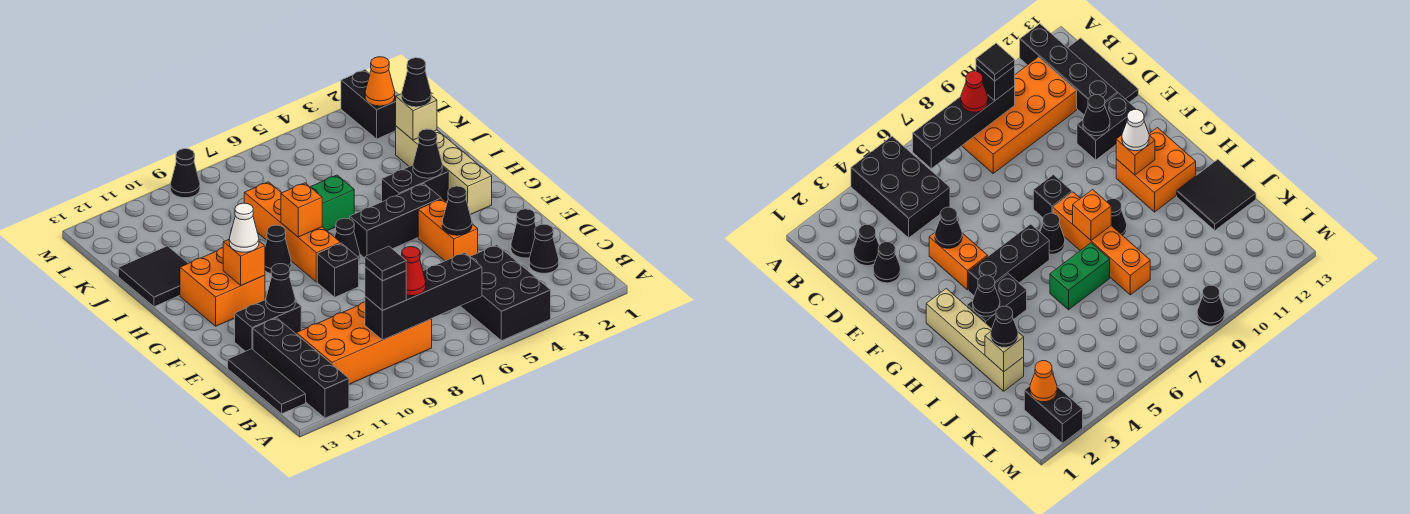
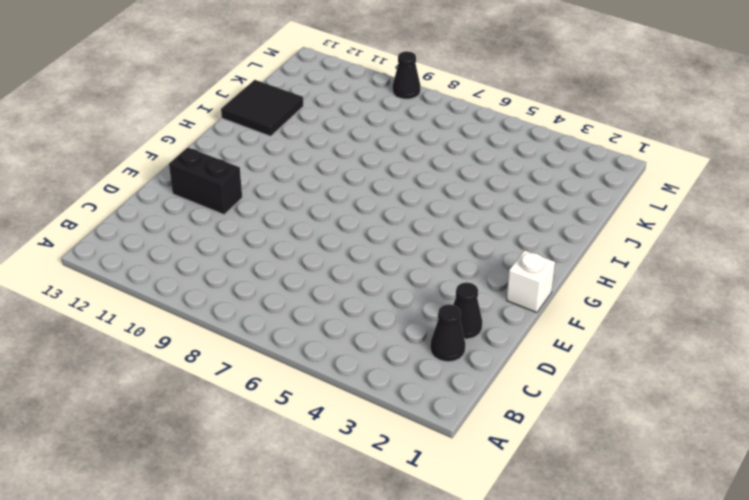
white 1x1 brick [507,250,555,313] -> none
none -> black 2x3 brick [461,245,551,341]
none -> black 1x4 brick [253,318,349,418]
none -> orange 2x4 brick [296,302,432,384]
none -> black 1x3 tile [228,349,306,414]

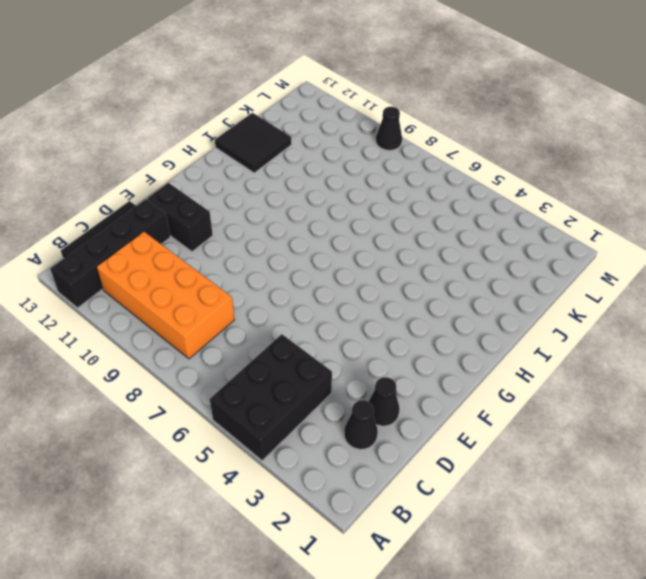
none -> orange 1x2 brick [418,199,478,261]
none -> black 1x1 brick [317,243,359,297]
none -> tan 1x4 brick [396,126,492,215]
none -> black 1x3 brick [350,184,441,258]

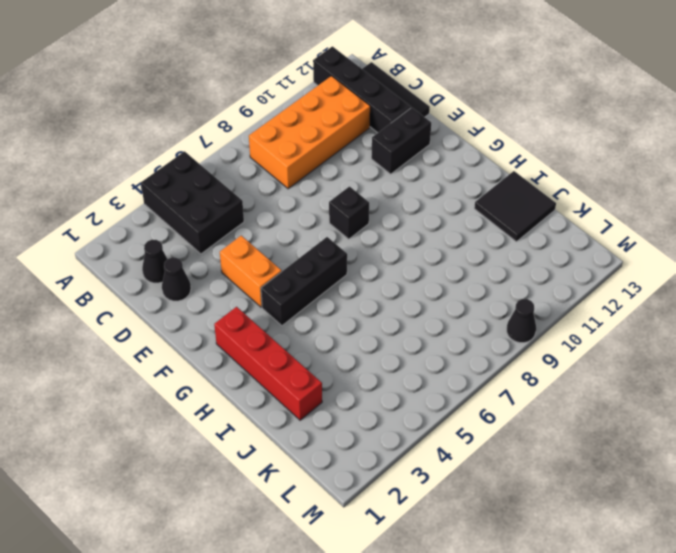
red 1x4 brick [214,307,322,420] -> tan 1x4 brick [396,126,492,215]
none -> black 1x1 cone [335,218,360,260]
none -> orange 1x4 brick [244,182,340,282]
none -> orange 2x2 brick [180,248,265,326]
none -> black 1x2 brick [382,165,448,202]

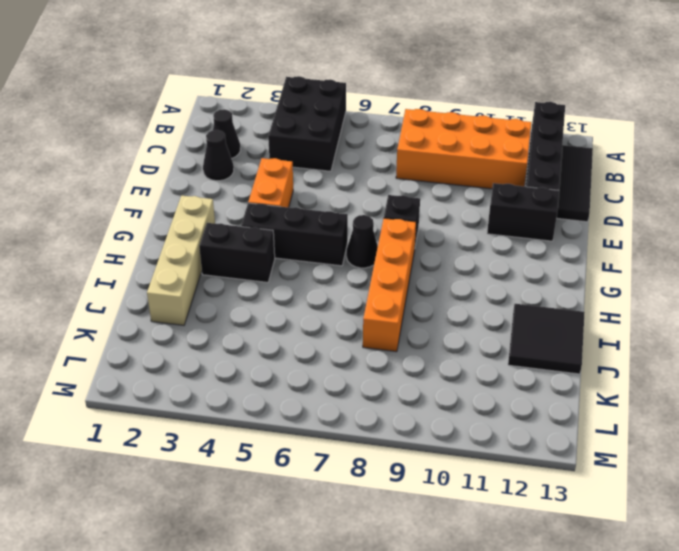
none -> orange 2x2 brick [180,248,265,326]
none -> black 1x1 cone [265,225,291,274]
none -> green 1x2 brick [311,175,354,231]
none -> black 1x2 brick [341,70,396,139]

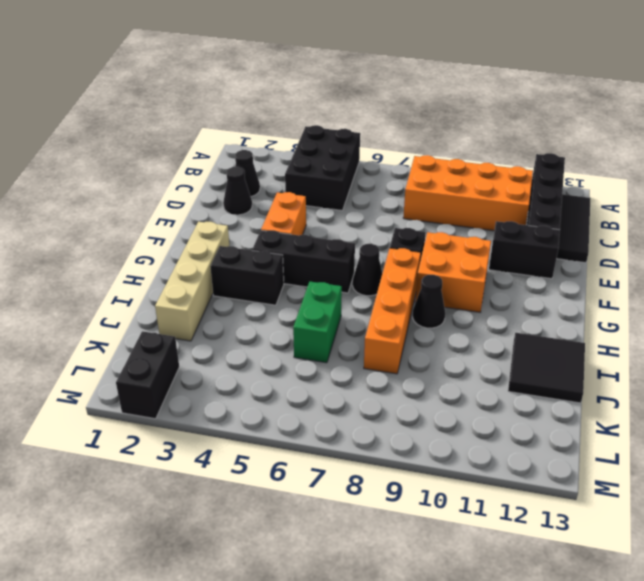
orange 2x2 brick [415,232,491,312] -> orange 2x2 brick moved to [180,248,265,326]
green 1x2 brick [293,282,342,363] -> green 1x2 brick turned to [311,175,354,231]
none -> black 1x1 cone [170,149,200,198]
none -> black 1x4 brick [365,253,482,340]
none -> black 1x1 cone [442,186,472,235]
none -> black 1x1 cone [266,264,295,313]

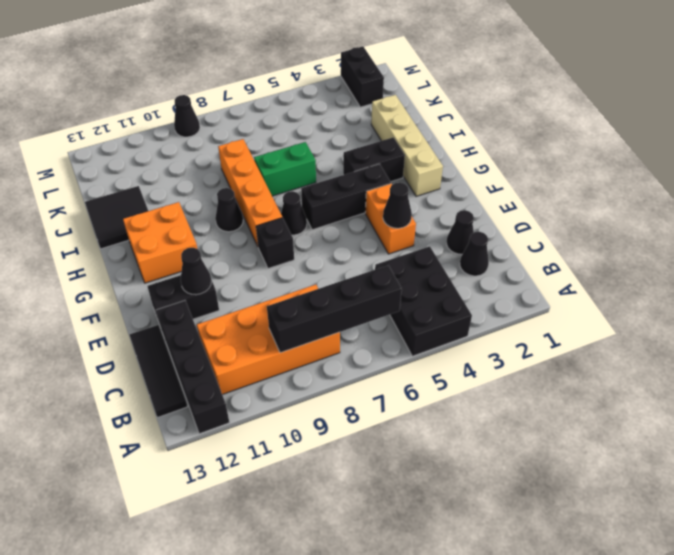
none -> orange 1x1 brick [223,240,265,286]
none -> black 1x1 cone [413,129,442,178]
none -> orange 1x1 brick [281,183,322,237]
none -> tan 1x1 brick [396,94,437,140]

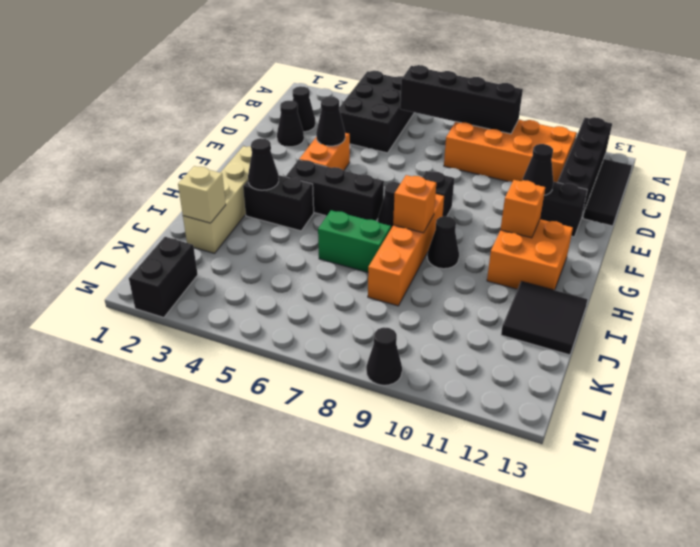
none -> orange 1x1 cone [365,57,395,106]
none -> red 1x1 cone [402,247,426,296]
none -> black 1x1 brick [365,267,406,310]
none -> white 1x1 cone [229,203,259,252]

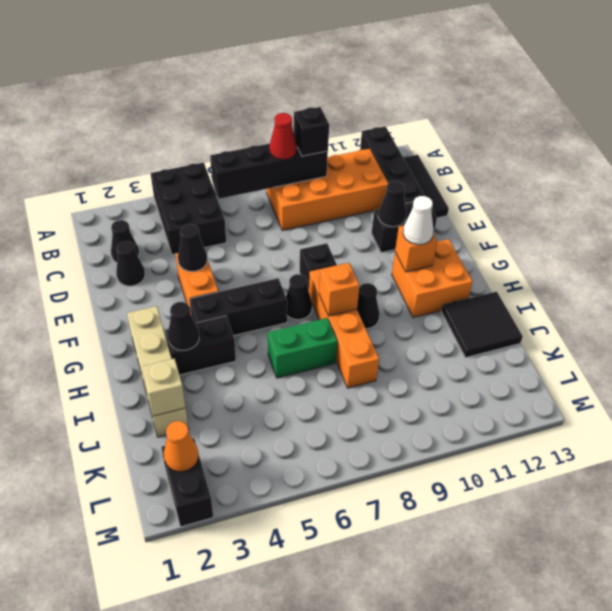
none -> black 1x1 cone [170,149,200,198]
none -> black 1x1 cone [402,58,431,107]
none -> black 1x1 tile [365,246,406,281]

